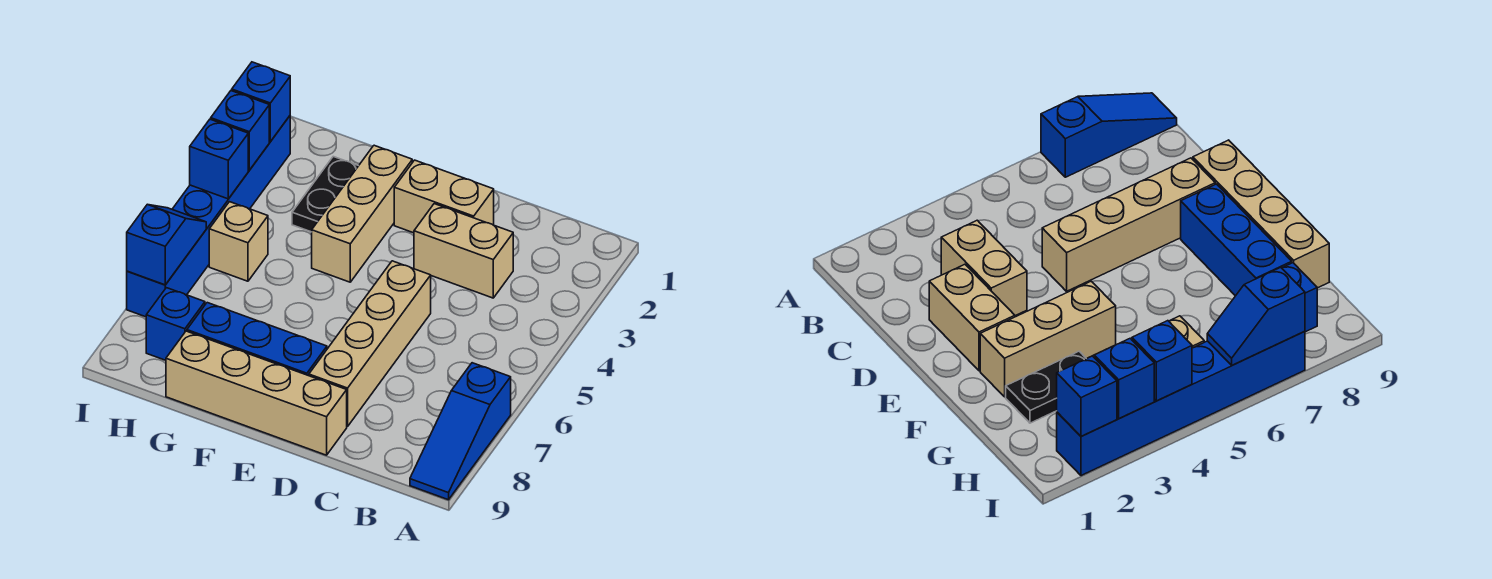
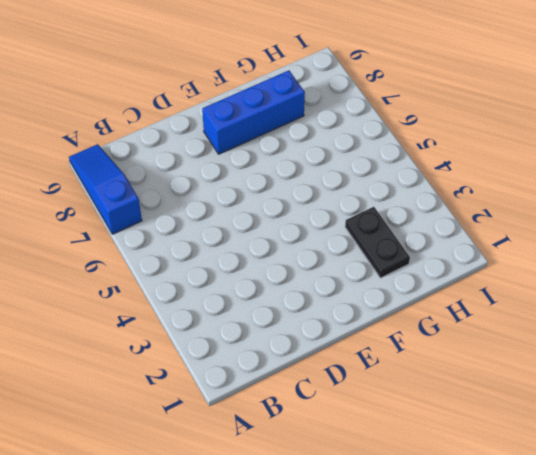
none -> tan 1x2 brick [414,204,513,298]
none -> tan 1x2 brick [394,160,494,233]
none -> tan 1x4 brick [309,261,431,427]

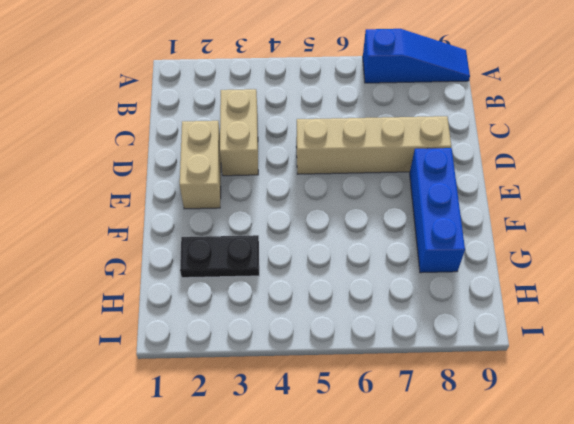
none -> tan 1x4 brick [166,331,347,455]
none -> tan 1x3 brick [312,145,412,282]
none -> tan 1x1 brick [209,202,268,281]

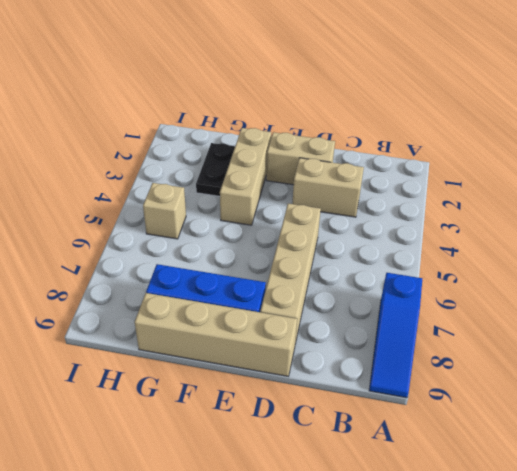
none -> blue 1x1 brick [146,288,205,360]
none -> blue 1x6 brick [127,116,290,317]
none -> blue 1x1 brick [232,62,290,142]

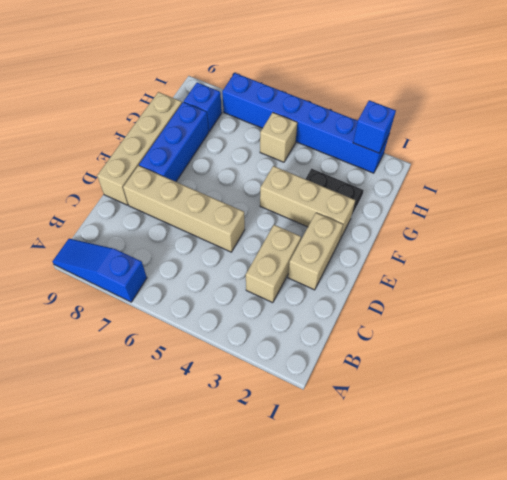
none -> blue 1x1 brick [211,91,269,170]
none -> blue 1x1 brick [190,119,248,199]
none -> blue 1x2 slope [127,205,206,285]

